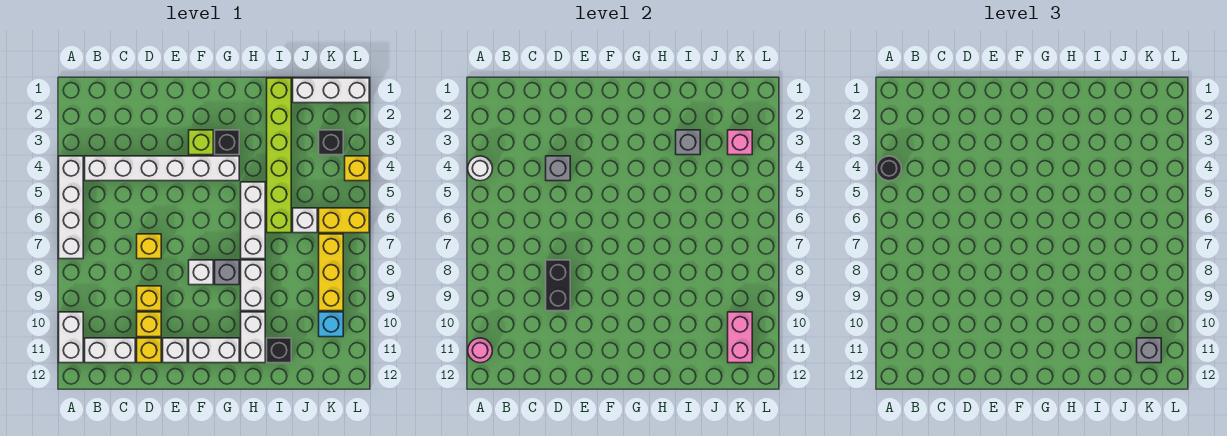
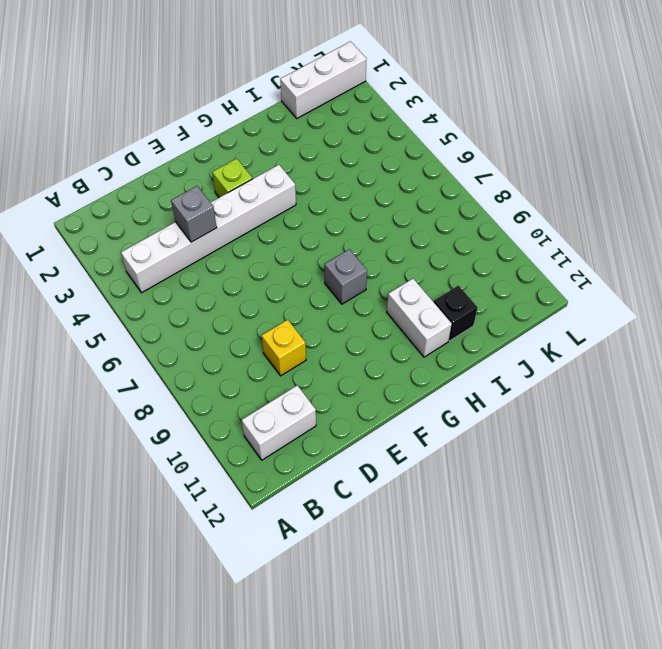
none -> white 1x4 brick [59,156,83,259]
none -> white 1x2 brick [59,312,83,363]
none -> yellow 1x1 brick [137,234,161,259]
none -> yellow 1x1 brick [137,312,161,337]

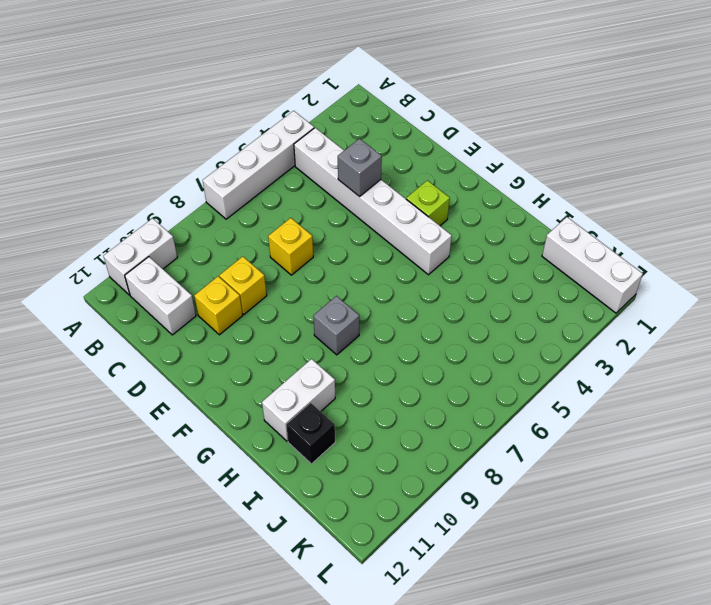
none -> yellow 1x1 brick [137,338,161,363]
none -> white 1x1 brick [163,338,187,363]
none -> white 1x1 brick [189,260,213,285]
none -> white 1x2 brick [189,338,239,363]

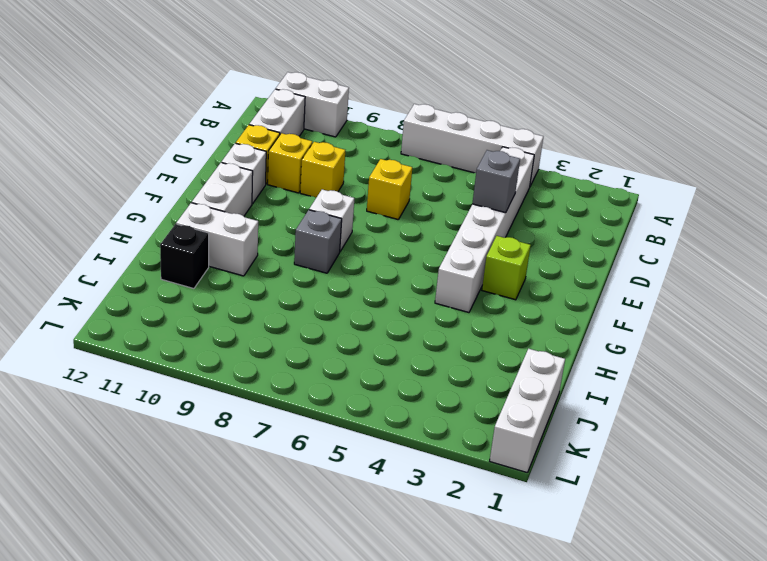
none -> black 1x1 brick [215,130,239,155]
none -> white 1x3 brick [241,182,265,259]
none -> white 1x2 brick [241,260,265,311]
none -> lime 1x6 brick [267,78,291,233]

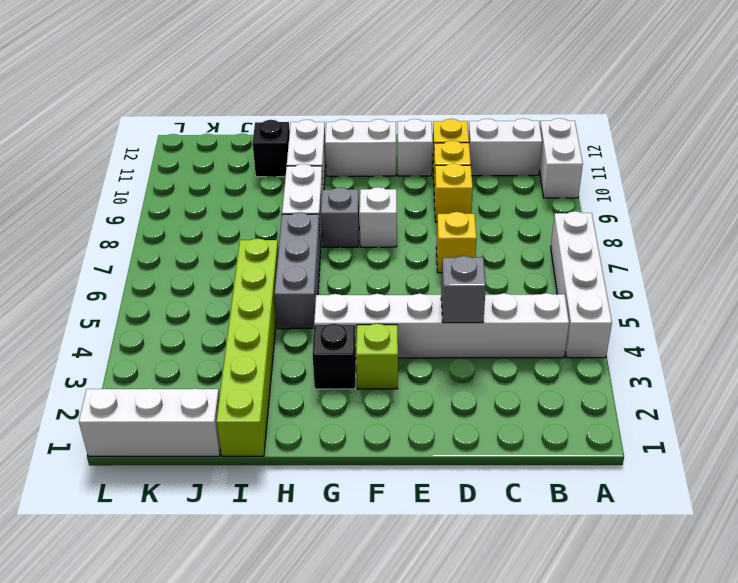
grey 1x3 brick [274,212,321,329] -> white 1x3 brick [241,182,265,259]
none -> white 1x1 brick [293,208,317,233]
none -> black 1x1 brick [319,130,343,155]
none -> yellow 1x2 brick [319,208,369,233]
none -> yellow 1x3 brick [319,234,343,311]

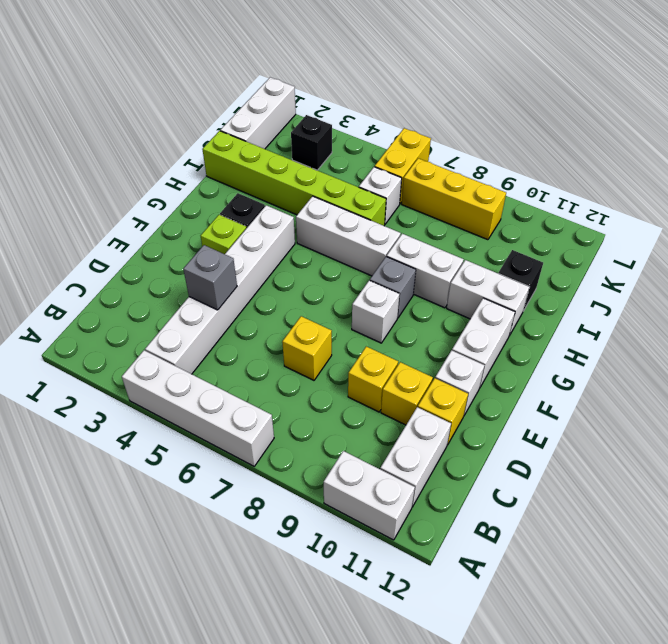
none -> cyan 1x1 brick [319,312,343,337]
none -> yellow 1x1 brick [345,156,369,181]
none -> white 1x1 round brick [468,156,492,181]
none -> pink 1x1 round brick [468,338,492,363]

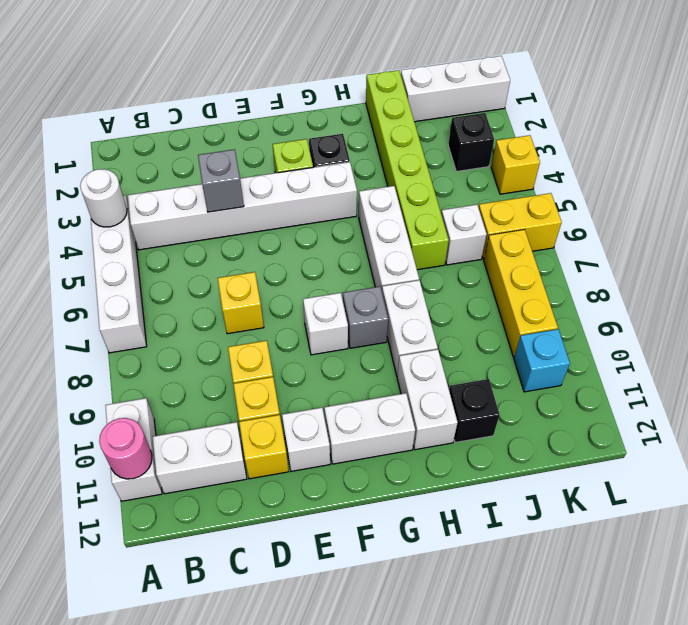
none -> black 1x2 brick [546,260,570,311]
none -> grey 1x1 brick [676,130,700,155]
none -> pink 1x1 brick [728,130,752,155]
none -> pink 1x2 brick [728,312,752,363]

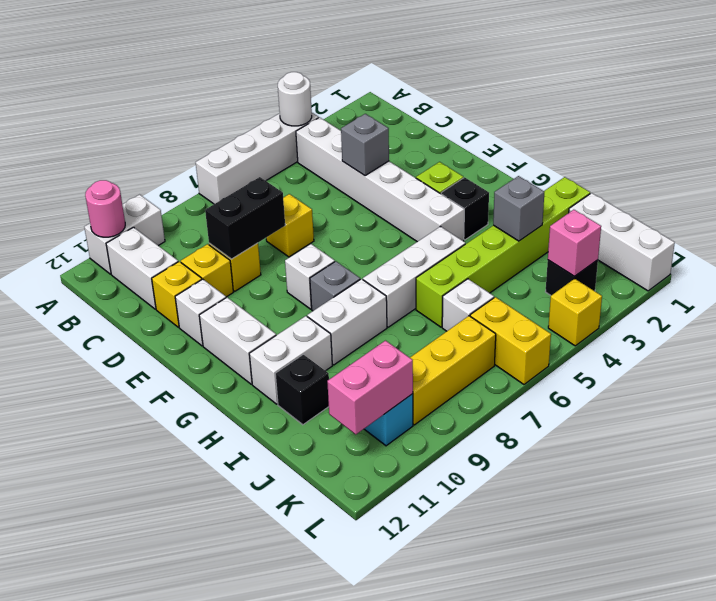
none -> black 1x1 round brick [877,156,901,181]
none -> grey 1x1 brick [1137,338,1161,363]

